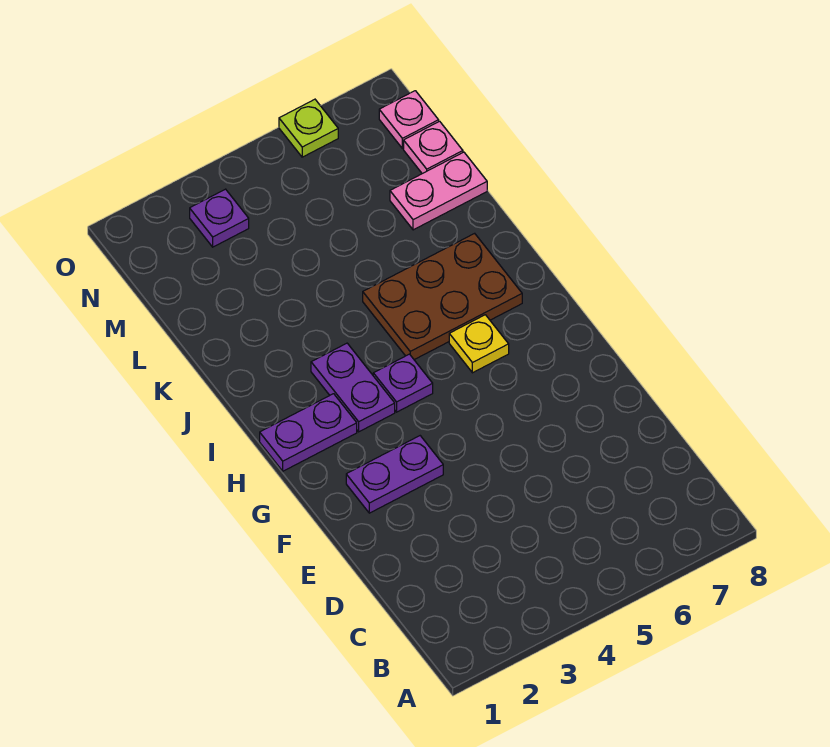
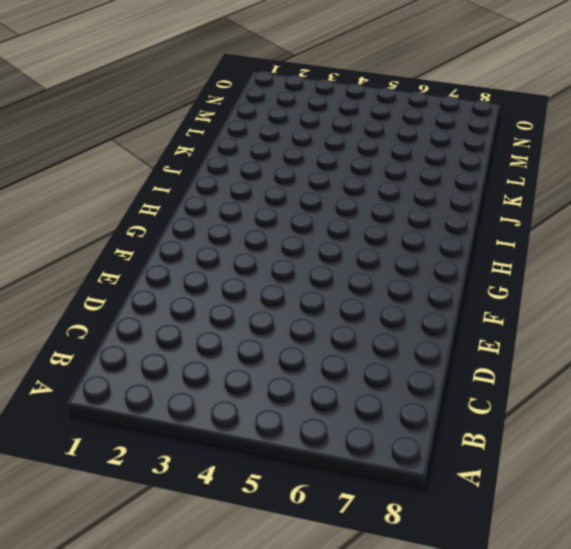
none -> purple 1x2 plate [346,436,443,513]
none -> purple 1x2 plate [260,394,357,471]

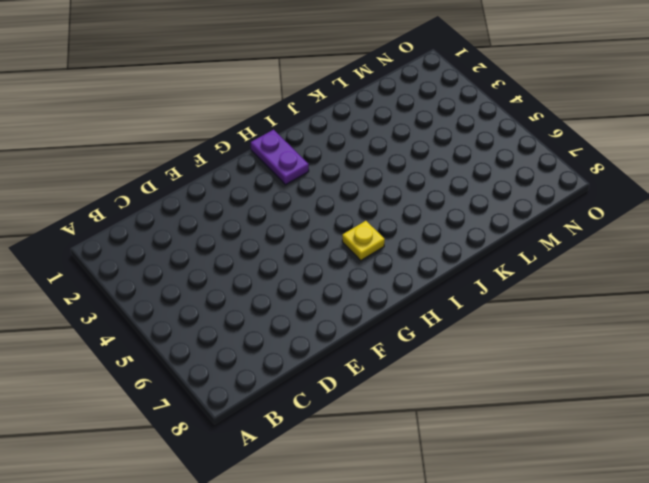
none -> purple 1x2 plate [346,436,443,513]
none -> purple 1x2 plate [311,343,395,432]

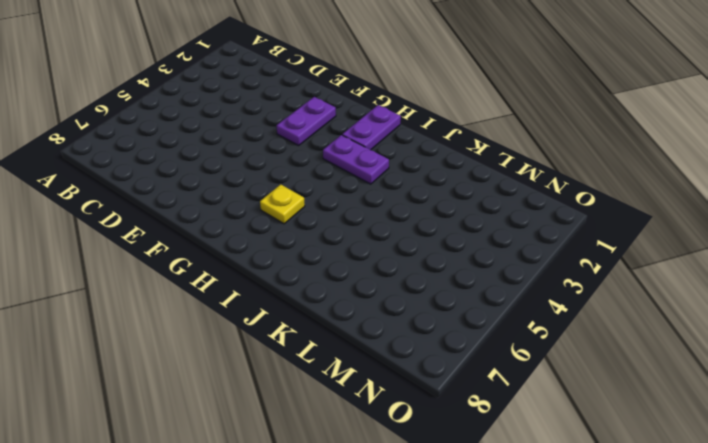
none -> purple 1x1 plate [373,354,433,412]
none -> brown 2x3 plate [363,233,522,360]

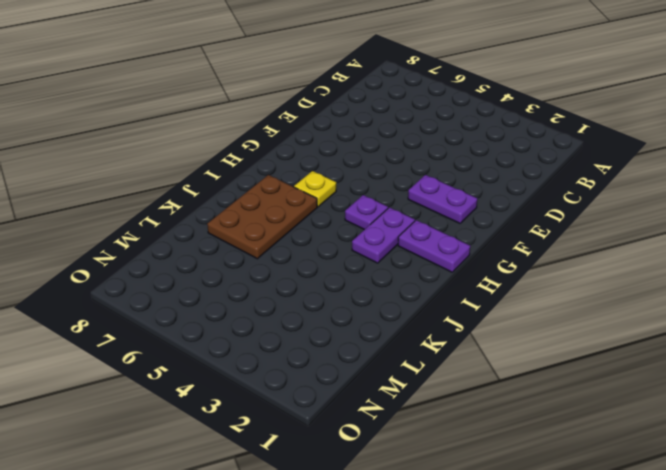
brown 2x3 plate [207,175,317,259] -> brown 2x3 plate turned to [363,233,522,360]
none -> pink 1x2 plate [390,152,487,230]
none -> pink 1x1 plate [404,121,463,174]

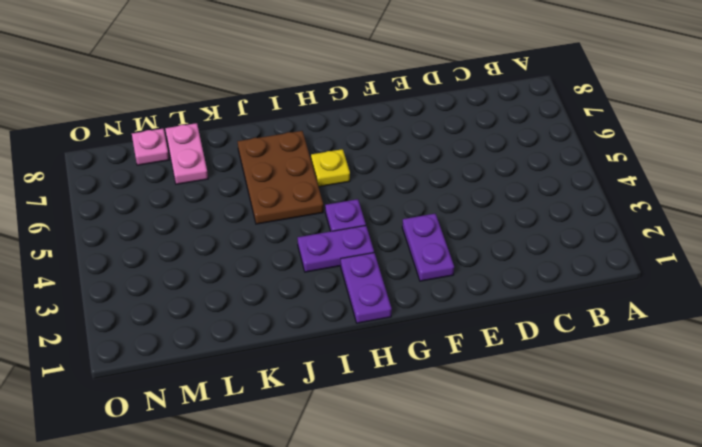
none -> purple 1x1 plate [190,189,249,247]
none -> pink 1x1 plate [379,91,439,149]

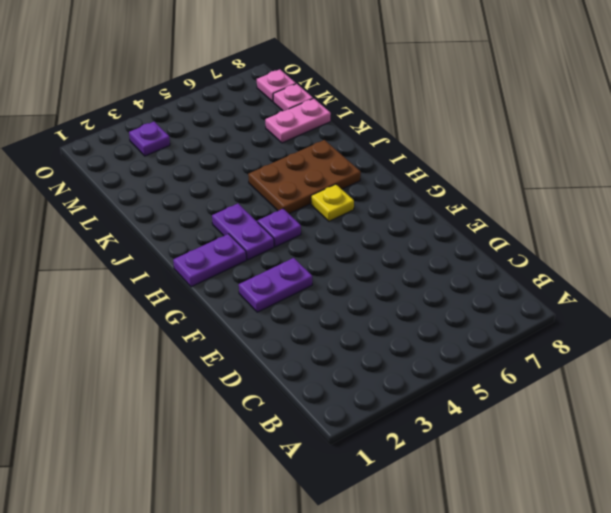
none -> lime 1x1 plate [279,99,338,157]

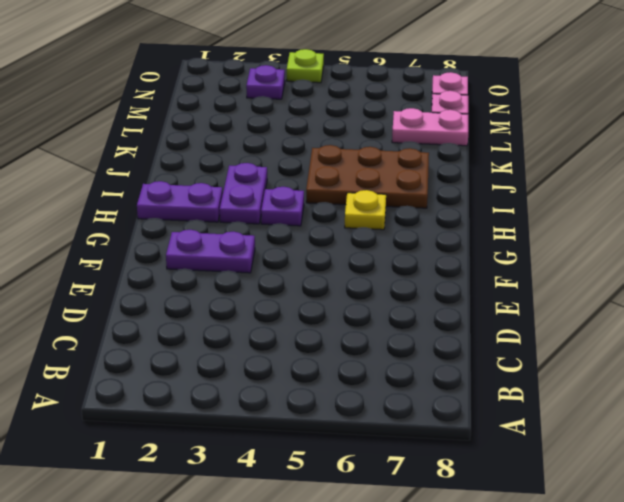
lime 1x1 plate [287,49,324,83] -> lime 1x1 plate moved to [279,99,338,157]

